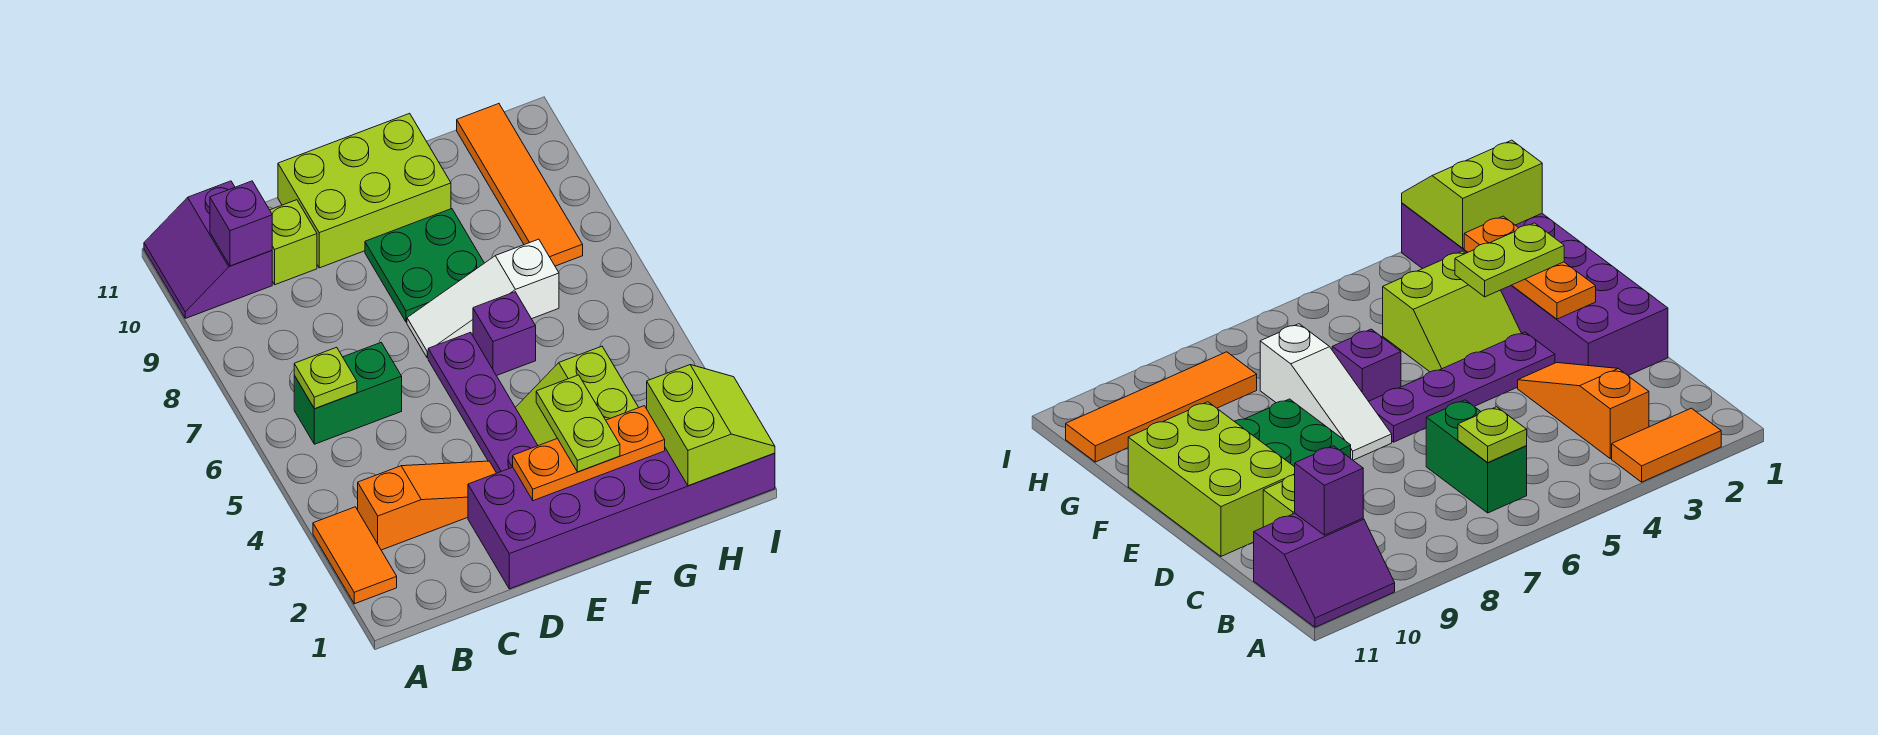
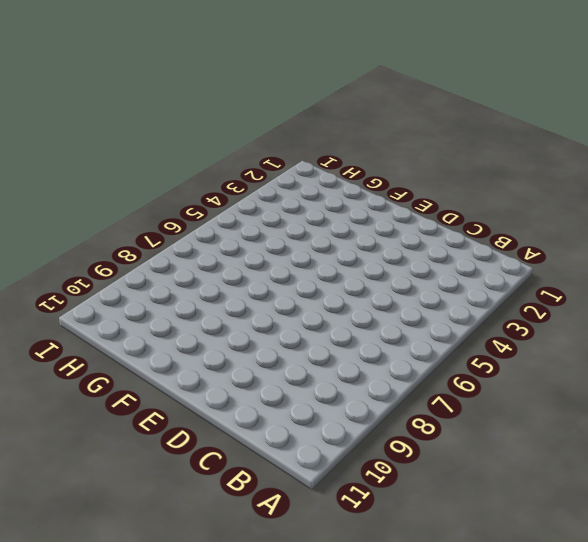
none -> orange 1x2 tile [313,507,397,604]
none -> purple 2x2 slope [144,181,272,318]
none -> orange 1x3 slope [358,461,496,550]

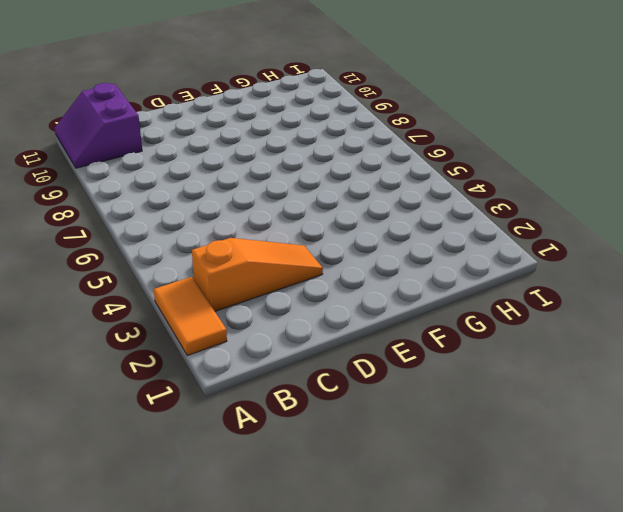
none -> green 1x2 brick [294,343,402,444]
none -> lime 1x1 brick [270,200,317,285]
none -> purple 2x6 brick [468,448,775,589]

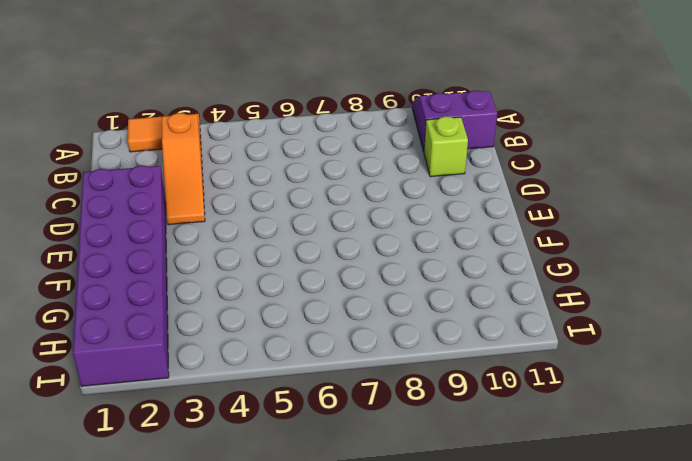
none -> green 1x2 brick [294,343,402,444]
none -> lime 2x3 brick [278,113,451,268]
none -> purple 1x4 plate [428,332,538,473]

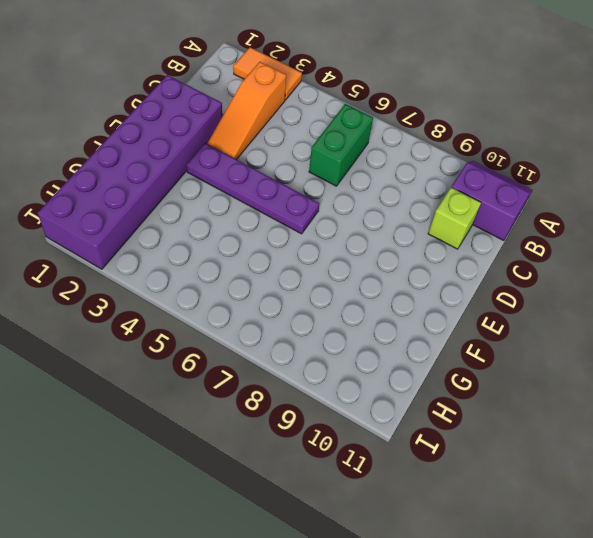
none -> lime 2x3 brick [278,113,451,268]
none -> white 1x3 slope [407,239,559,358]
none -> green 2x2 plate [365,209,484,322]

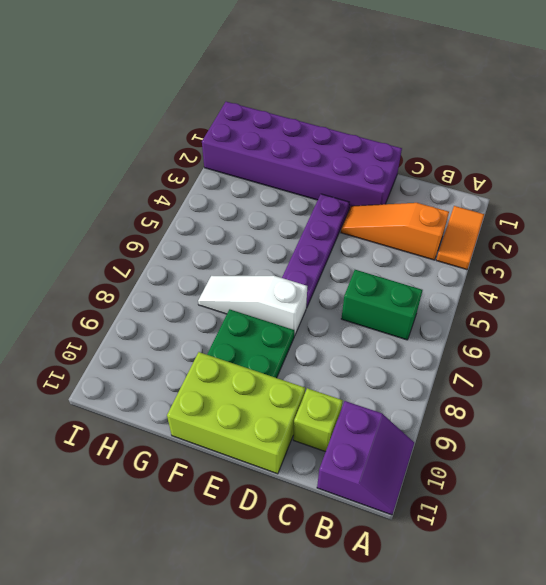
white 1x3 slope [198,276,307,336] -> white 1x3 slope turned to [407,239,559,358]
none -> lime 2x2 slope [515,346,639,446]
none -> purple 1x1 brick [473,292,536,376]
none -> orange 1x4 tile [457,104,583,266]

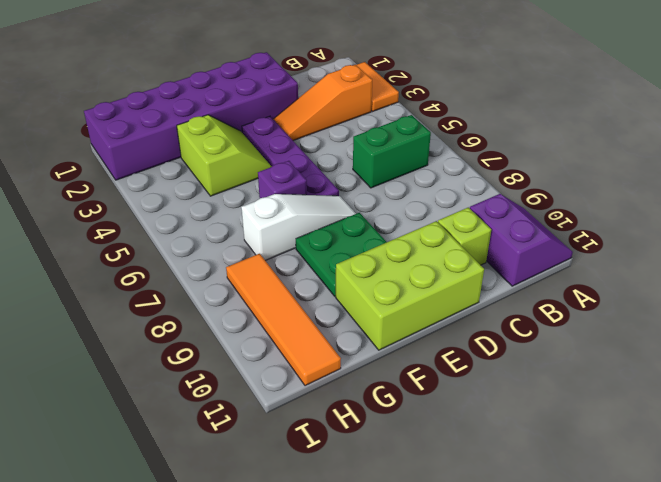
none -> lime 1x1 plate [294,347,357,409]
none -> purple 1x1 brick [210,181,272,266]
none -> orange 1x3 plate [513,406,665,501]

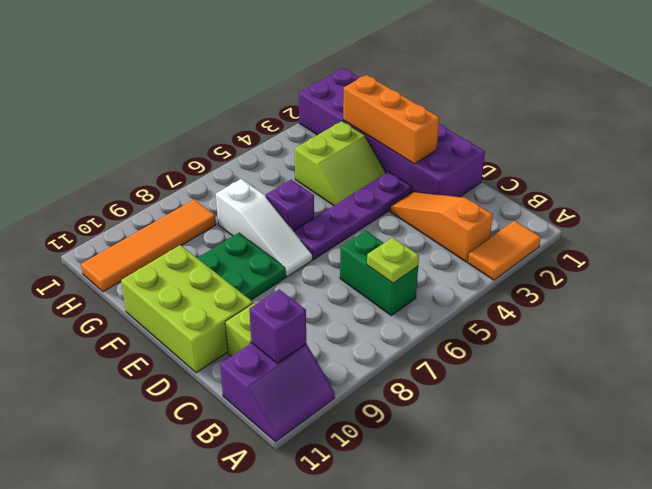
orange 1x3 brick [343,75,439,164] -> orange 1x3 plate [513,406,665,501]
none -> lime 2x2 slope [647,365,775,486]
none -> lime 1x2 plate [536,375,620,472]

